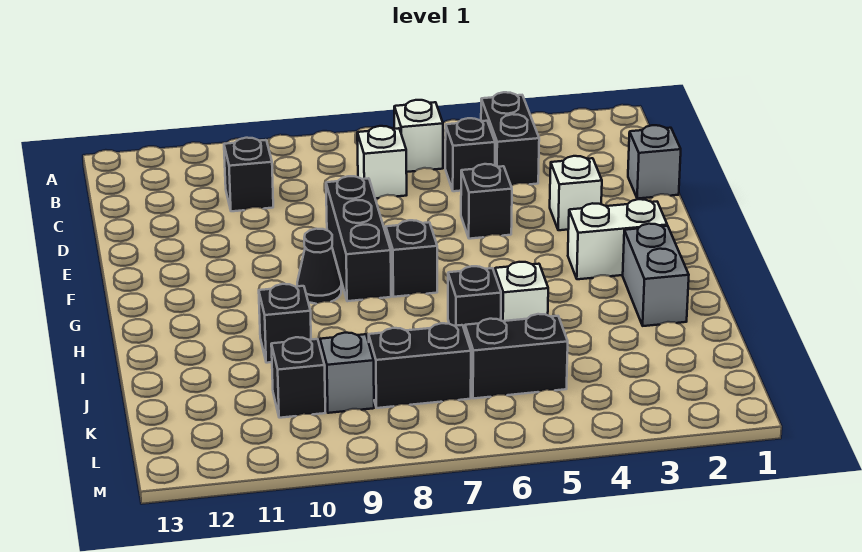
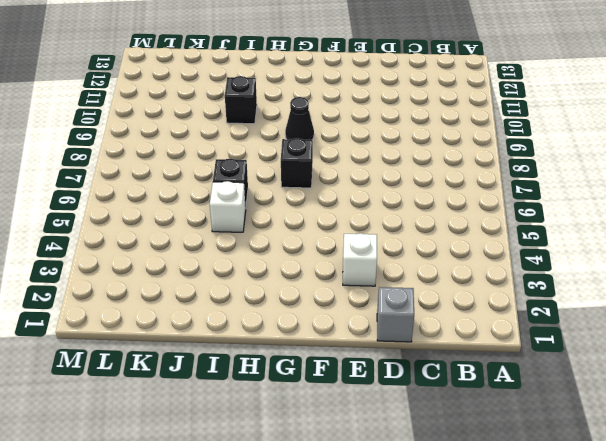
none -> black 1x2 brick [481,92,539,186]
none -> white 1x1 brick [394,100,443,172]
none -> black 1x1 brick [445,118,495,191]

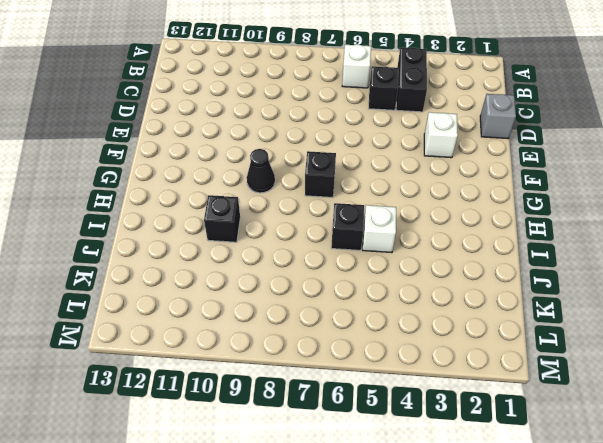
none -> white 1x1 brick [357,126,407,198]
none -> black 1x1 brick [224,138,273,211]
none -> black 1x1 brick [461,164,512,239]

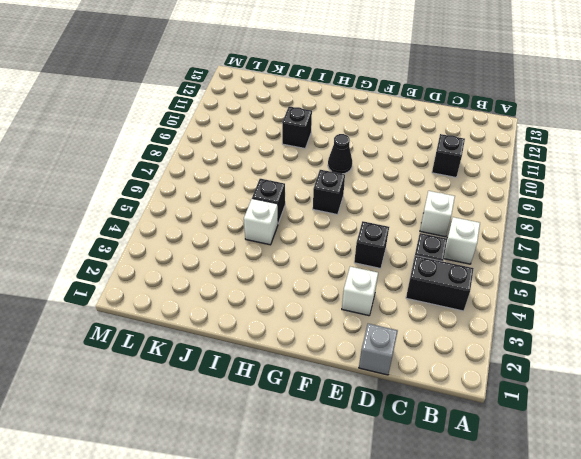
none -> black 1x3 brick [326,176,391,301]
none -> white 1x2 brick [568,199,667,279]
none -> grey 1x2 brick [623,224,689,326]

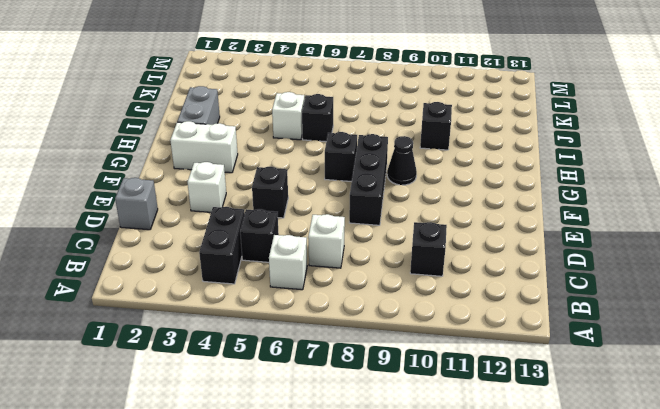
none -> black 1x2 brick [465,314,568,399]
none -> black 1x2 brick [369,323,471,408]
none -> grey 1x1 brick [320,333,374,413]

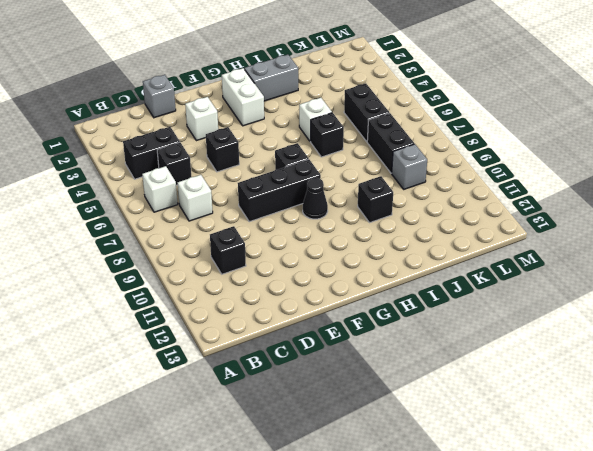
none -> black 1x1 brick [271,337,325,418]

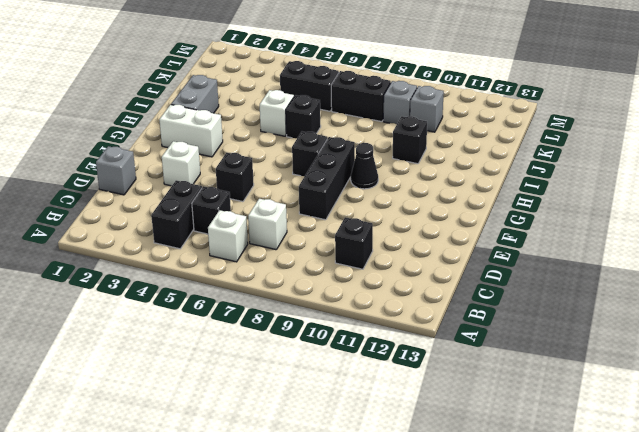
grey 1x1 brick [410,86,444,132] -> black 1x1 brick [271,337,325,418]

